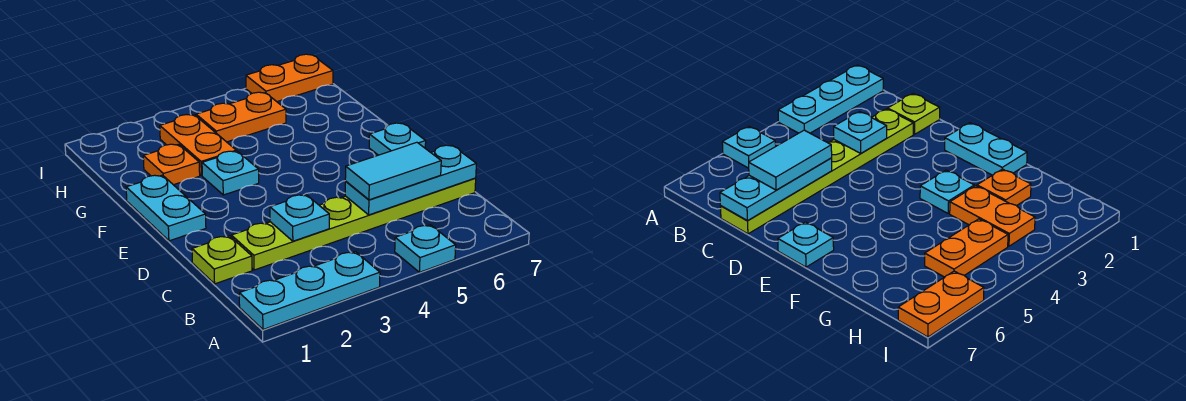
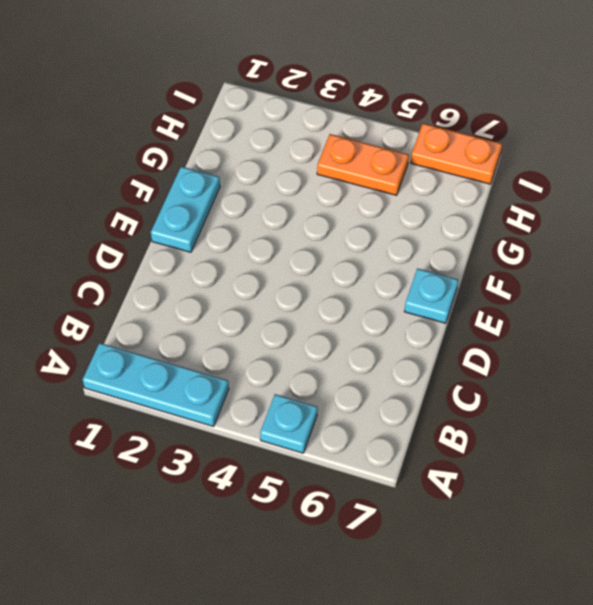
none -> lime 1x1 plate [192,236,252,284]
none -> lime 1x6 plate [231,178,476,270]
none -> cyan 1x1 plate [202,151,259,195]

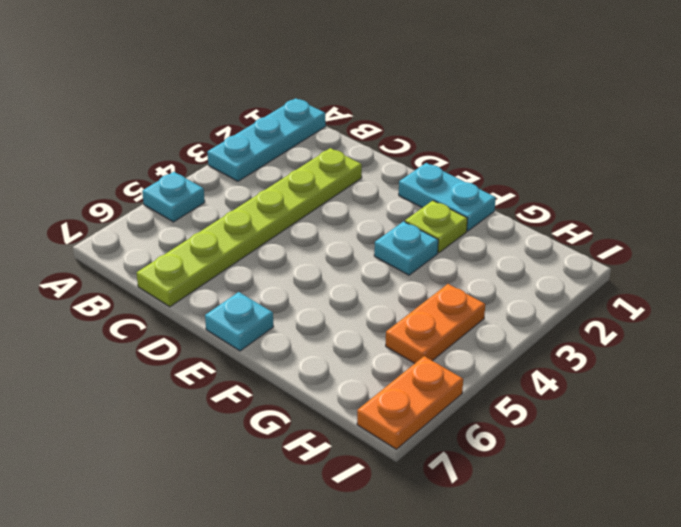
lime 1x1 plate [405,201,468,253] -> lime 1x1 plate moved to [192,236,252,284]
none -> orange 1x1 plate [143,144,200,185]
none -> orange 1x2 plate [160,115,236,176]
none -> cyan 1x1 plate [270,195,329,241]

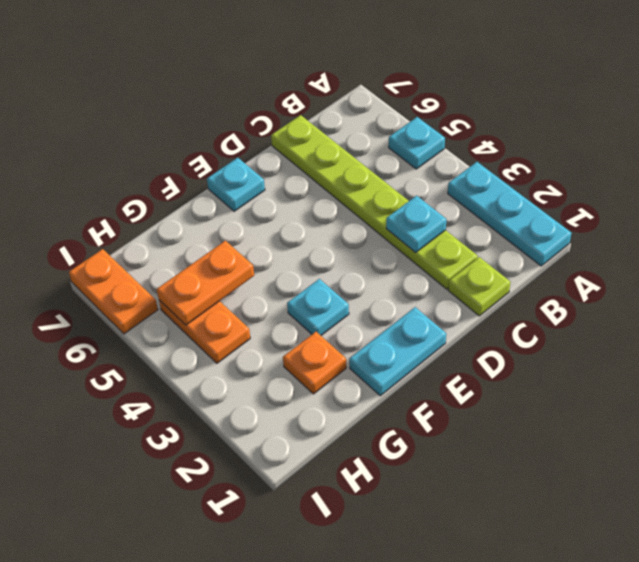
orange 1x2 plate [157,240,254,325] -> orange 1x2 plate moved to [160,115,236,176]
none -> cyan 1x3 plate [345,145,476,215]
none -> cyan 1x2 tile [345,142,441,200]

